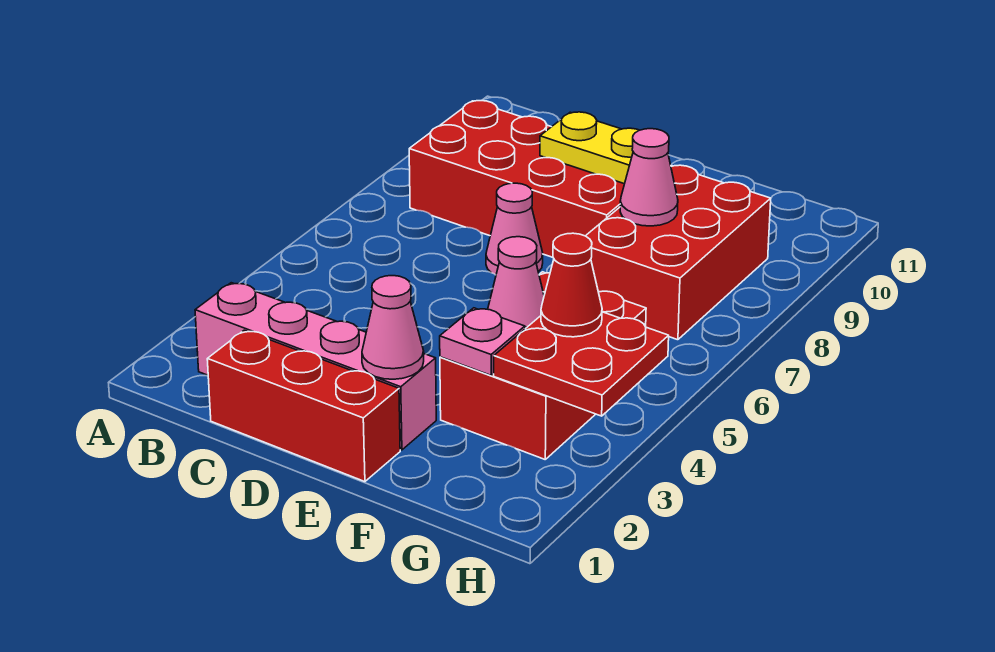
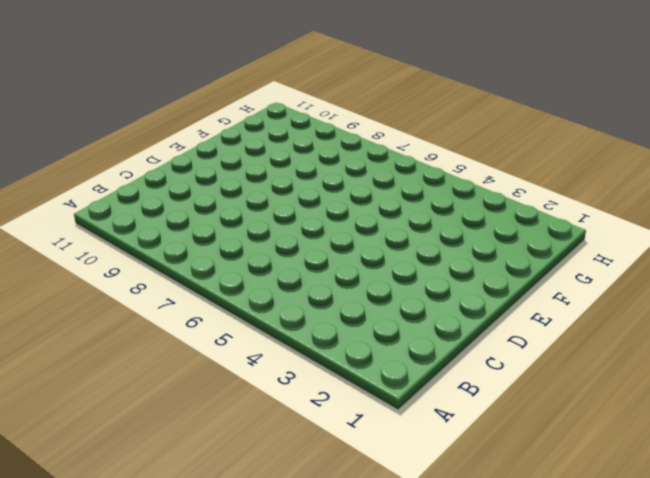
none -> pink 1x4 brick [195,283,436,450]
none -> red 2x4 brick [409,101,624,257]
none -> red 1x3 brick [207,330,400,482]

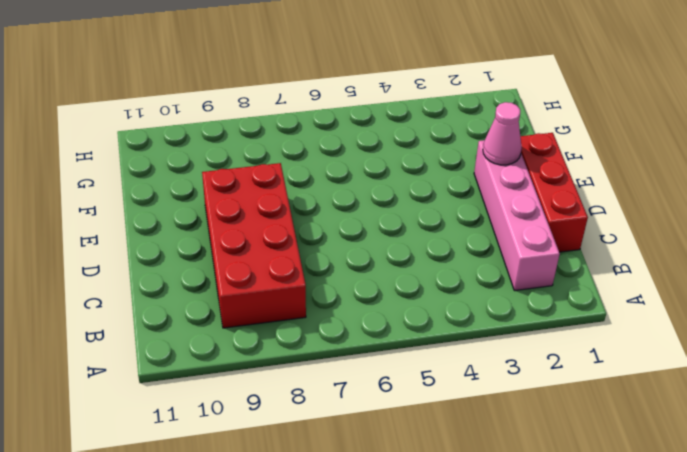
none -> pink 1x1 cone [486,183,543,275]
none -> red 2x3 brick [440,272,646,459]
none -> red 2x3 brick [586,165,771,340]

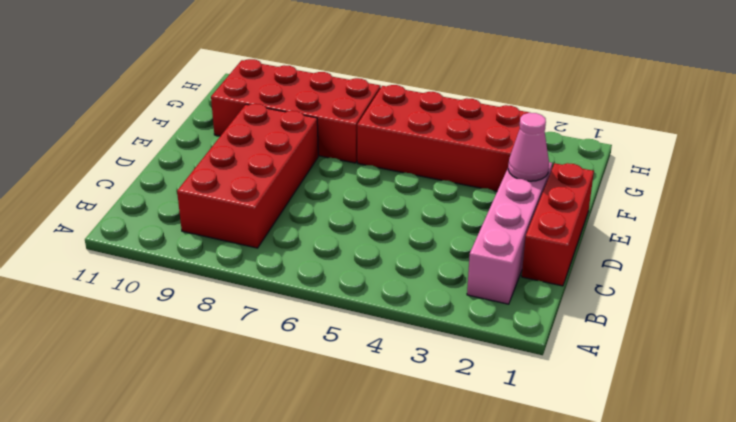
red 2x4 brick [357,85,530,191] -> red 2x3 brick [440,272,646,459]
red 2x4 brick [211,59,381,163] -> red 2x3 brick [586,165,771,340]
none -> pink 1x1 cone [486,183,543,275]
none -> yellow 1x2 plate [540,112,639,184]
none -> pink 1x1 plate [440,308,525,375]

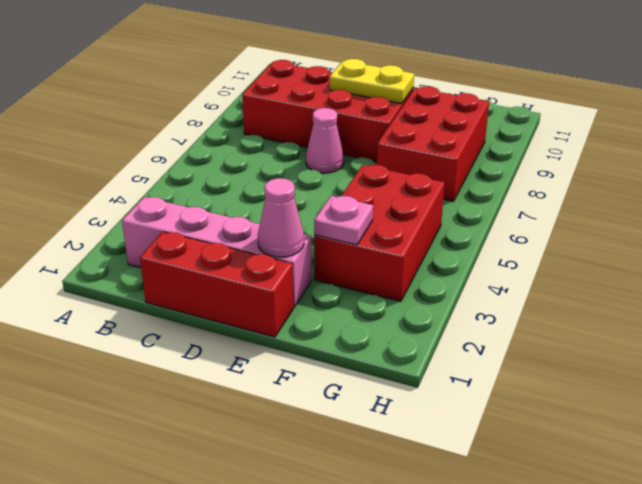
none -> pink 1x1 cone [488,237,544,329]
none -> pink 1x1 cone [620,129,678,226]
none -> red 2x2 plate [494,312,669,416]

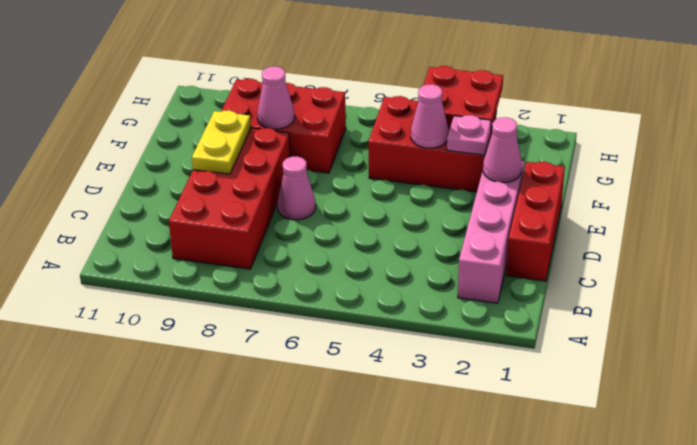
none -> red 1x1 cone [541,233,602,337]

